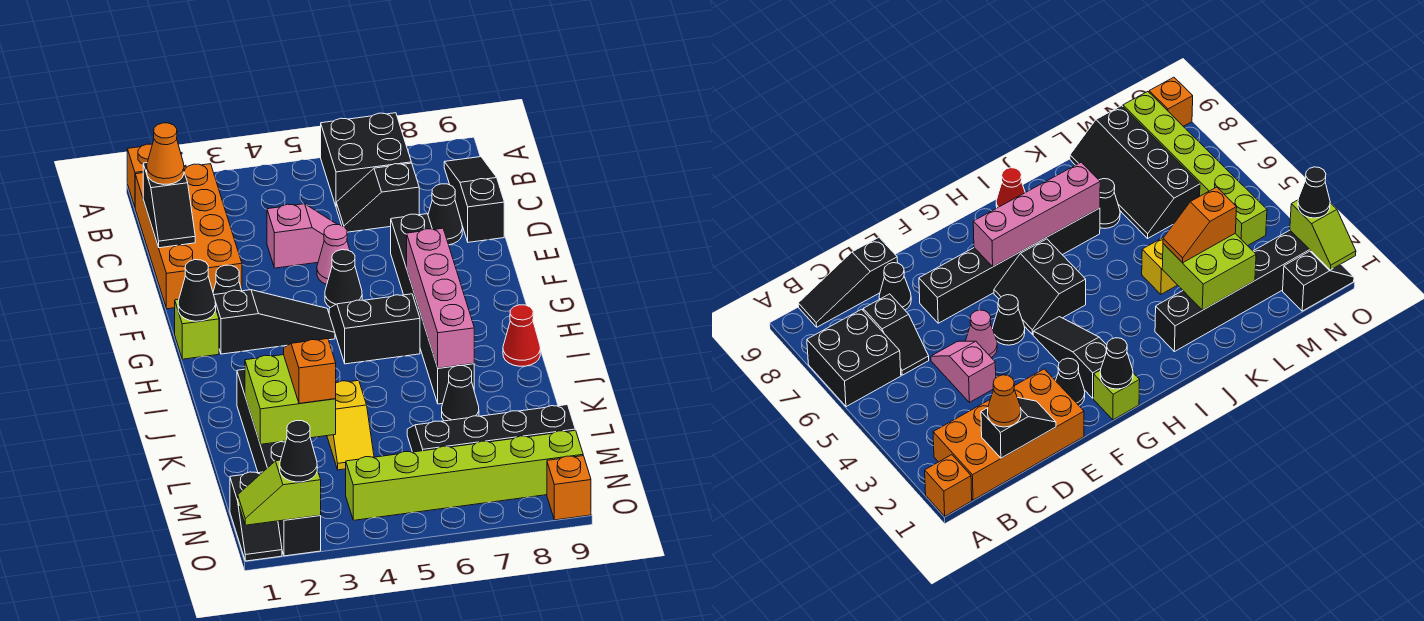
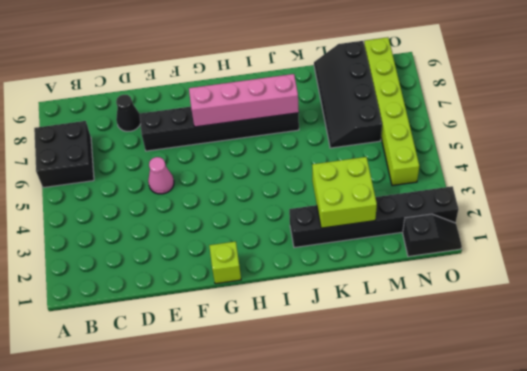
none -> orange 1x1 brick [127,144,152,207]
none -> orange 2x4 brick [135,164,242,309]
none -> black 1x3 slope [444,157,504,242]
none -> black 1x2 slope [336,163,419,232]

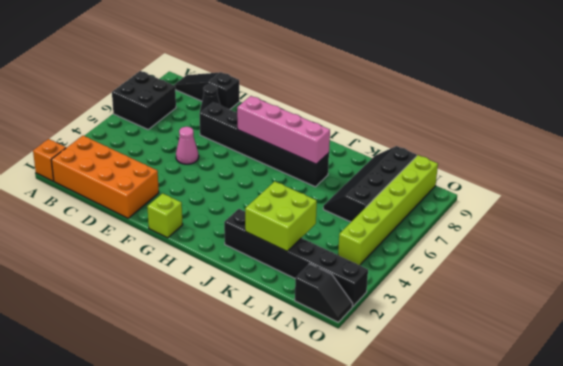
none -> black 1x2 slope [336,163,419,232]
none -> pink 1x2 slope [267,204,337,268]
none -> black 1x1 cone [213,265,242,295]
none -> black 1x1 cone [325,250,362,308]

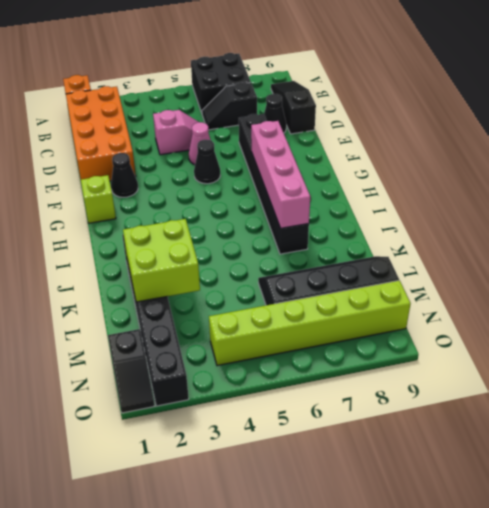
none -> black 1x3 slope [214,290,335,354]
none -> black 2x2 slope [329,294,420,364]
none -> red 1x1 cone [503,305,540,366]
none -> yellow 1x2 slope [327,381,374,470]

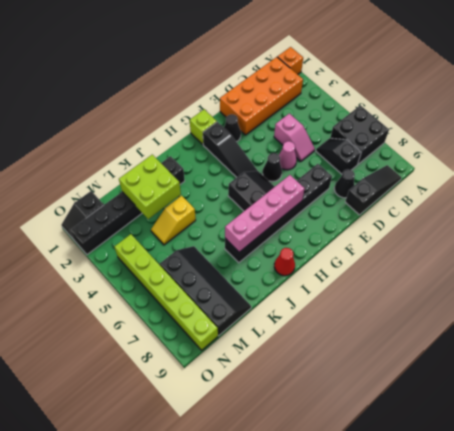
none -> black 1x1 cone [442,366,479,421]
none -> orange 1x1 brick [547,456,591,520]
none -> black 1x2 slope [143,163,195,248]
none -> black 1x1 cone [178,260,216,321]

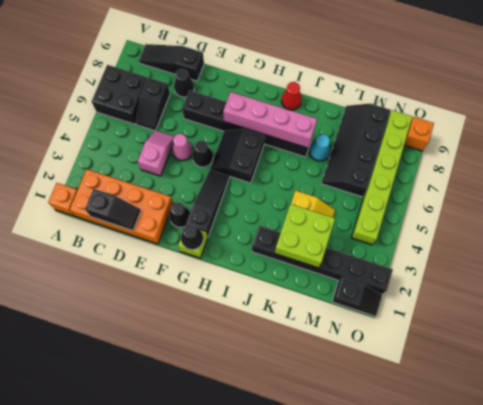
cyan 1x1 cone [309,134,330,161] -> black 1x1 cone [442,366,479,421]
none -> lime 1x2 slope [238,460,321,525]
none -> orange 1x1 cone [147,123,184,184]
none -> orange 1x2 slope [284,339,336,403]
none -> black 1x1 cone [280,421,317,482]

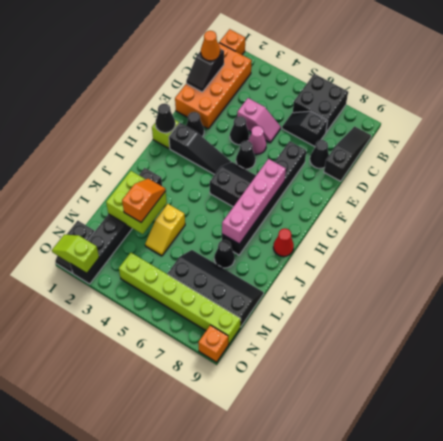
black 1x1 cone [230,116,249,145] -> black 1x1 cone moved to [280,421,317,482]

